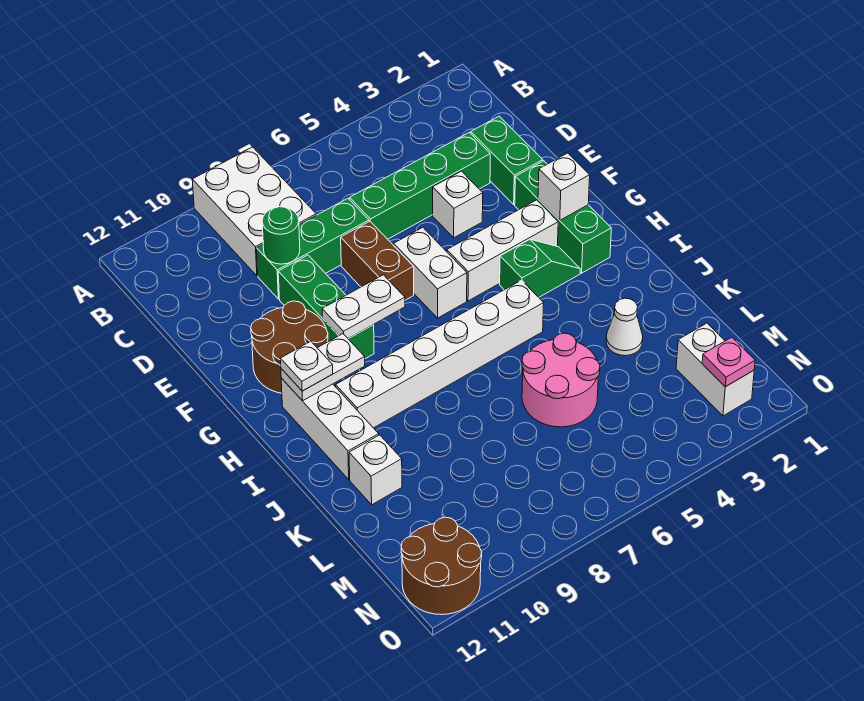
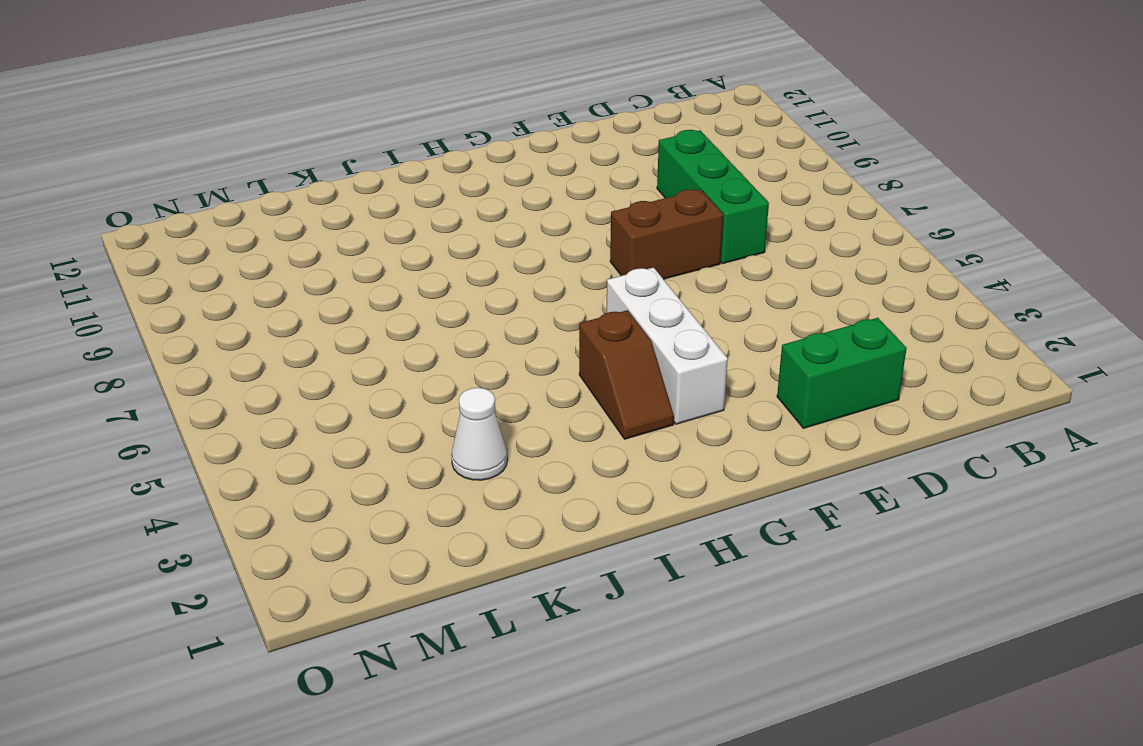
brown 1x2 slope [579,310,674,439] -> green 1x2 slope [500,239,580,297]
none -> white 2x3 brick [192,147,316,276]
none -> green 1x4 brick [350,132,490,239]
none -> white 1x1 brick [433,171,483,238]

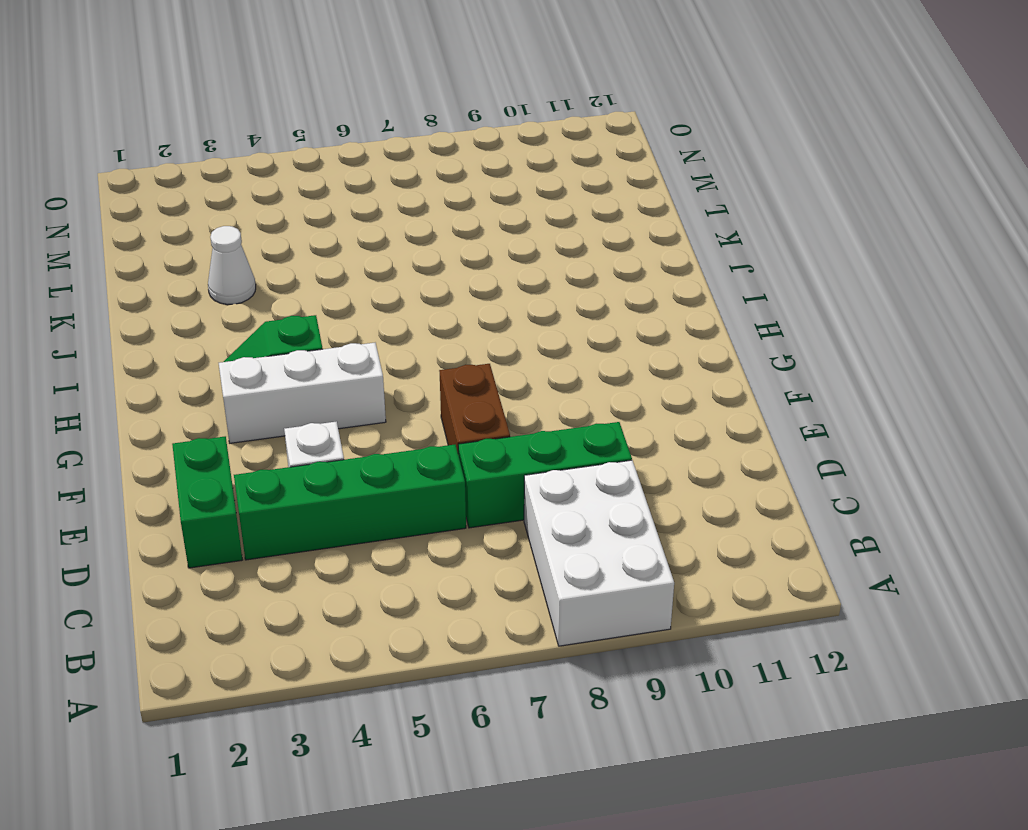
none -> green 1x3 brick [278,255,374,359]
none -> green 1x3 brick [515,161,611,273]
none -> white 1x2 brick [394,227,467,318]

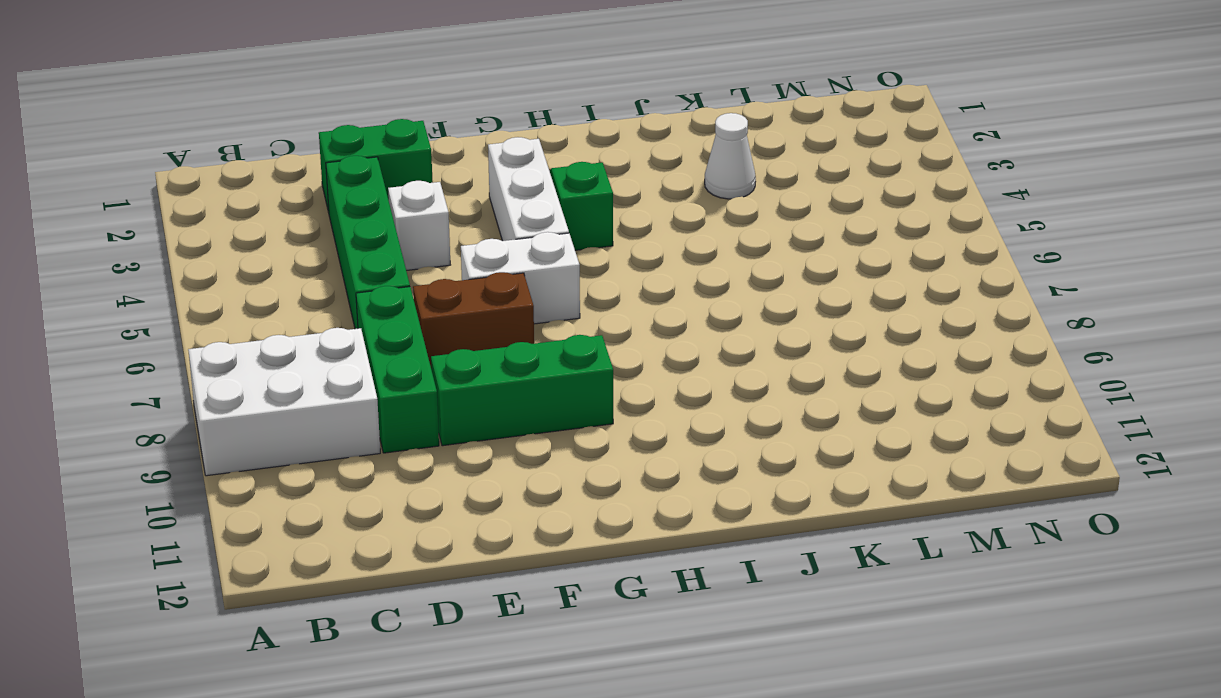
none -> green 1x3 brick [515,161,611,273]
none -> brown 2x2 round brick [251,301,328,393]
none -> white 1x3 brick [281,378,379,480]

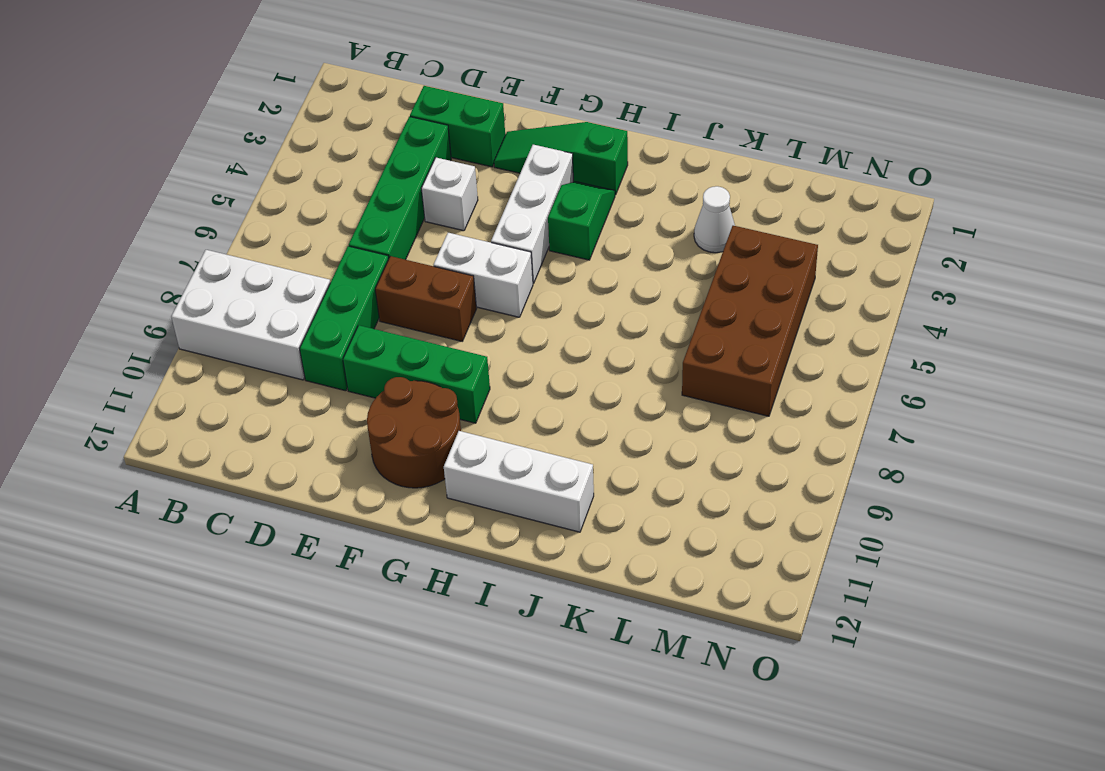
green 1x3 slope [494,122,628,195] -> green 1x3 brick [515,161,611,273]
brown 2x4 brick [682,226,818,416] -> pink 2x2 round brick [522,333,600,427]
none -> white 1x6 brick [336,280,544,428]
none -> white 1x1 brick [349,435,402,505]
none -> white 1x2 brick [676,323,754,416]

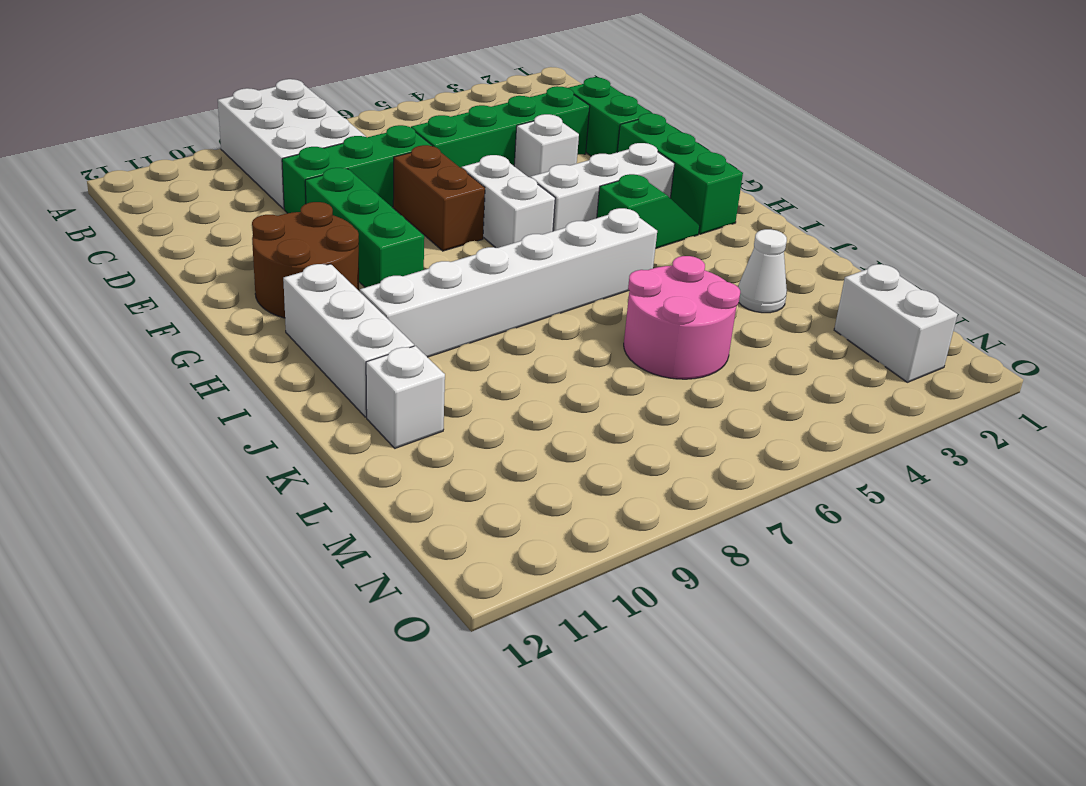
none -> brown 2x2 round brick [401,517,482,615]
none -> green 1x1 round brick [262,207,300,264]
none -> white 1x1 brick [538,153,590,220]

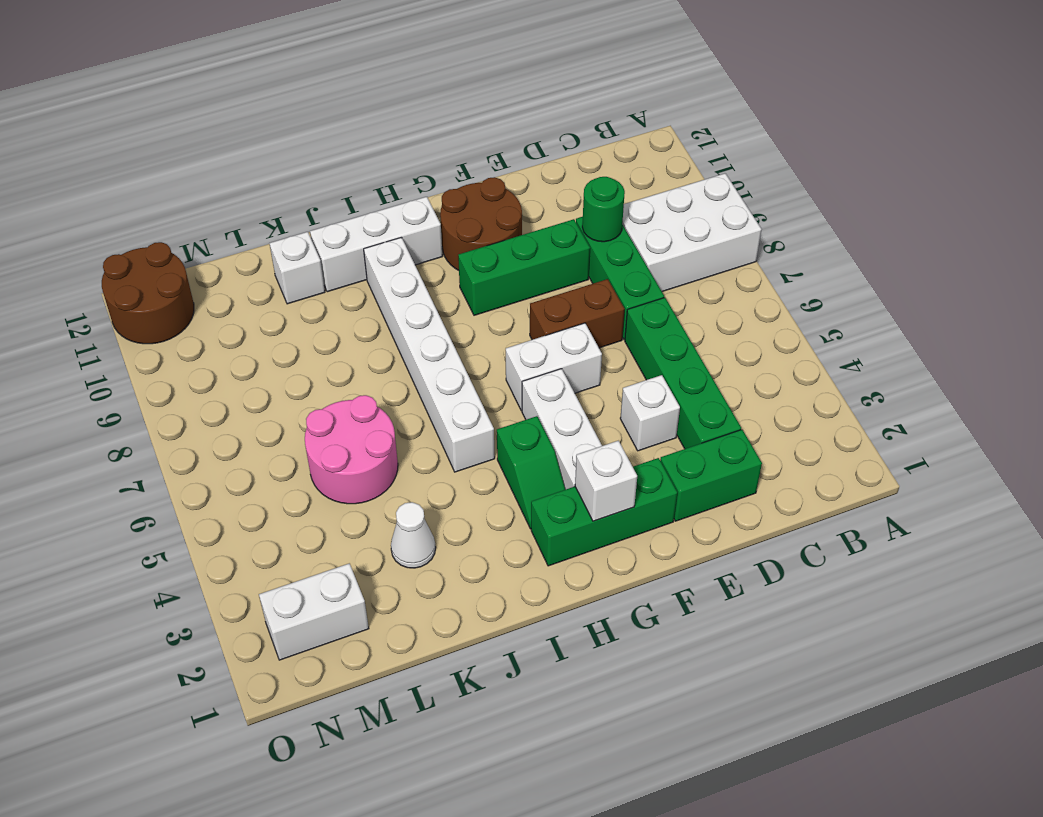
none -> white 1x2 plate [322,275,405,339]
none -> white 1x2 plate [281,334,365,401]
none -> pink 1x1 plate [702,337,755,387]

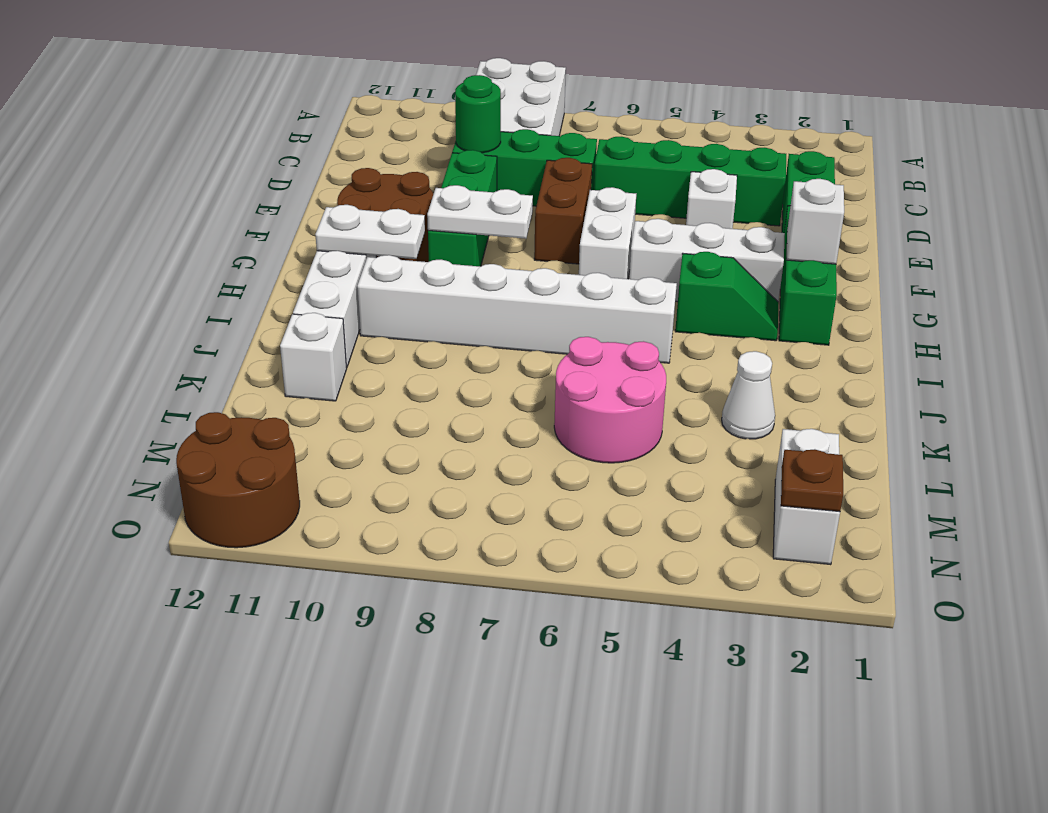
brown 1x1 plate [781,449,843,512] -> pink 1x1 plate [702,337,755,387]
none -> white 1x1 plate [280,341,333,391]

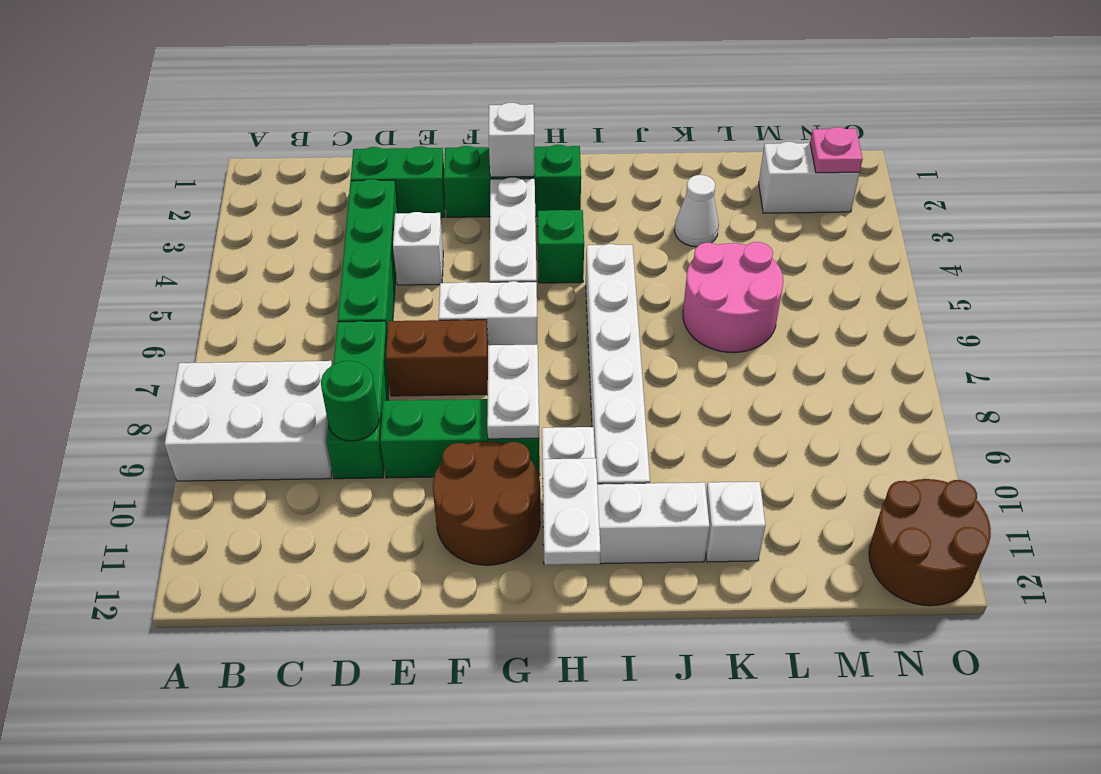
white 1x2 plate [542,458,601,565] -> white 1x1 plate [280,341,333,391]

